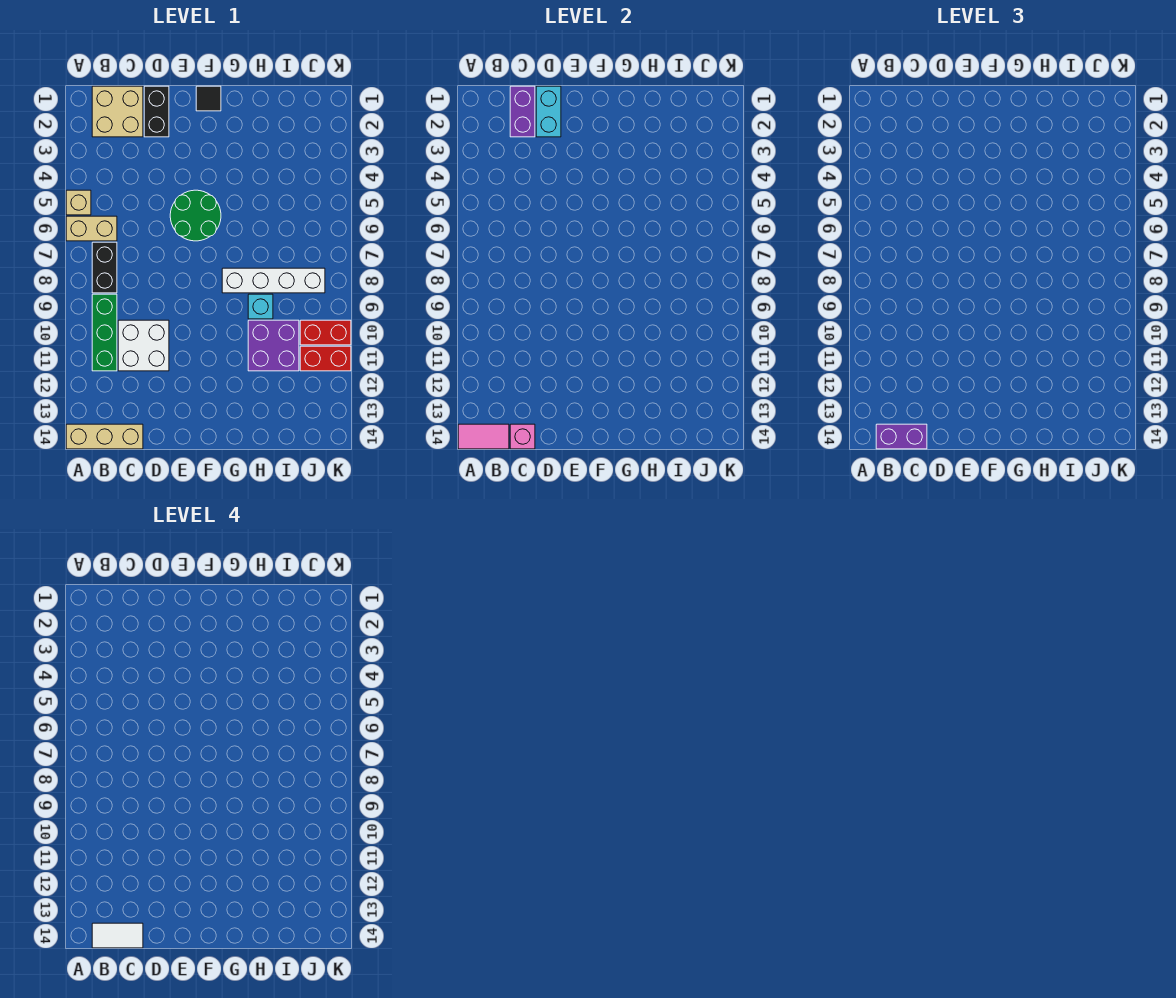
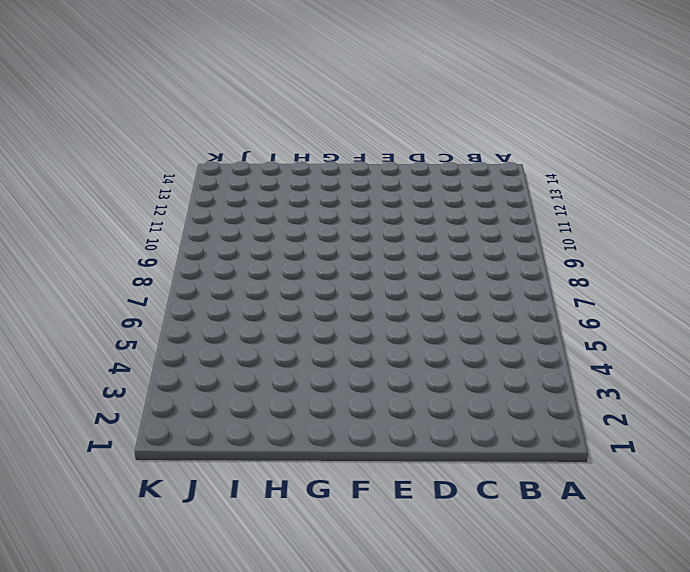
none -> tan 1x1 brick [66,190,91,215]
none -> tan 1x2 brick [66,216,117,241]
none -> tan 1x3 brick [66,424,143,449]

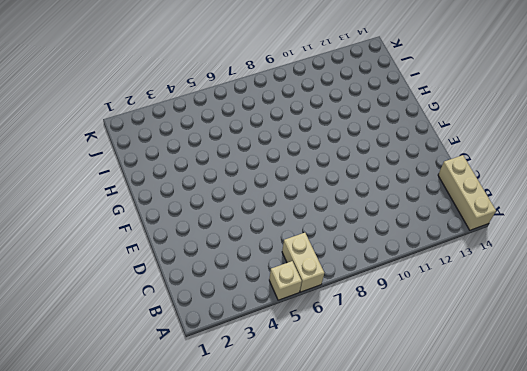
none -> tan 2x2 brick [92,86,143,137]
none -> black 1x2 brick [92,242,117,293]
none -> green 1x3 brick [92,294,117,371]

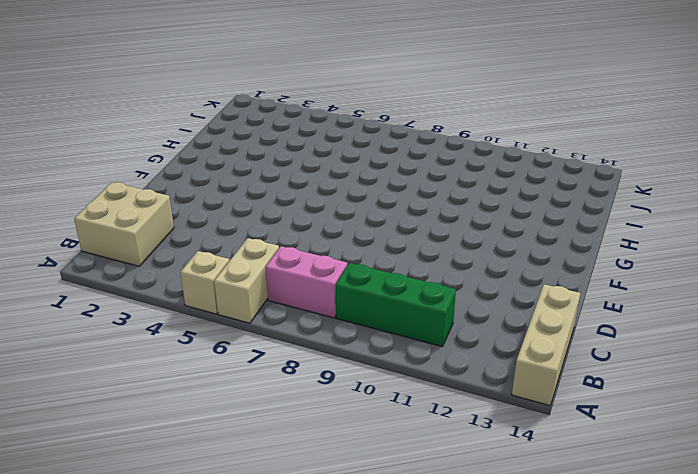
pink 1x2 brick [266,246,347,318] -> black 1x2 brick [92,242,117,293]
none -> white 2x2 brick [118,320,169,371]
none -> black 1x2 brick [144,86,169,137]
none -> green 2x2 round brick [170,190,221,241]

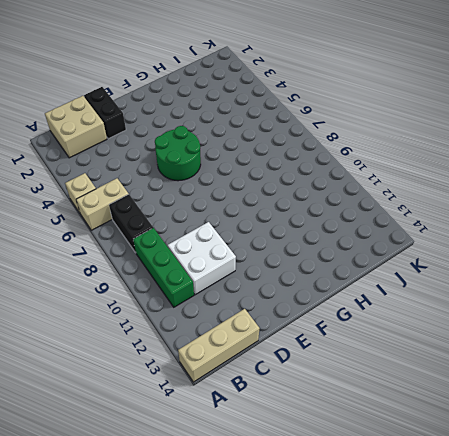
none -> black 1x1 tile [196,86,221,111]
none -> white 1x4 brick [222,268,325,293]
none -> cyan 1x1 brick [248,294,273,319]

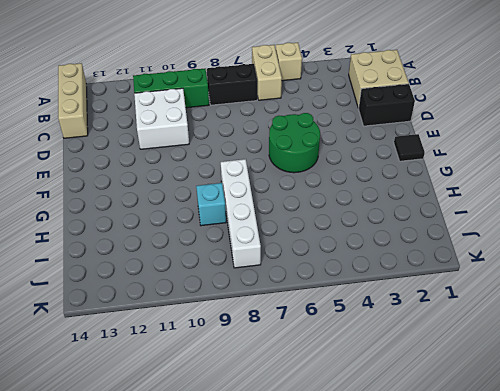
none -> purple 2x2 brick [248,320,299,371]
none -> red 1x2 brick [300,320,351,345]
none -> red 1x2 brick [300,346,351,371]

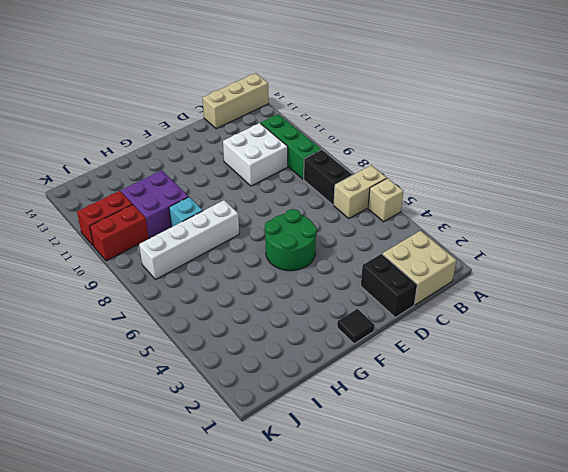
none -> pink 1x2 tile [458,424,509,449]
none -> purple 1x2 brick [510,86,535,137]
none -> pink 1x1 brick [510,424,535,449]

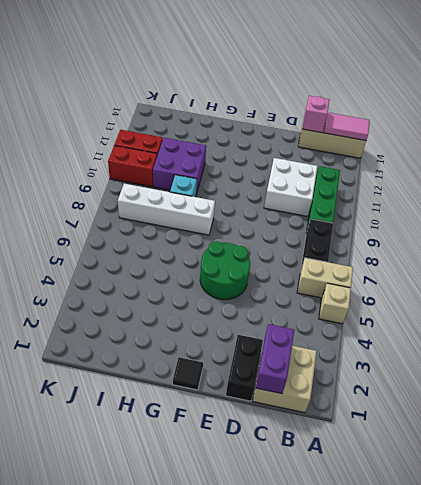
none -> cyan 1x2 brick [536,86,561,137]
none -> purple 1x2 brick [876,424,927,449]
none -> white 1x2 tile [92,923,143,948]

